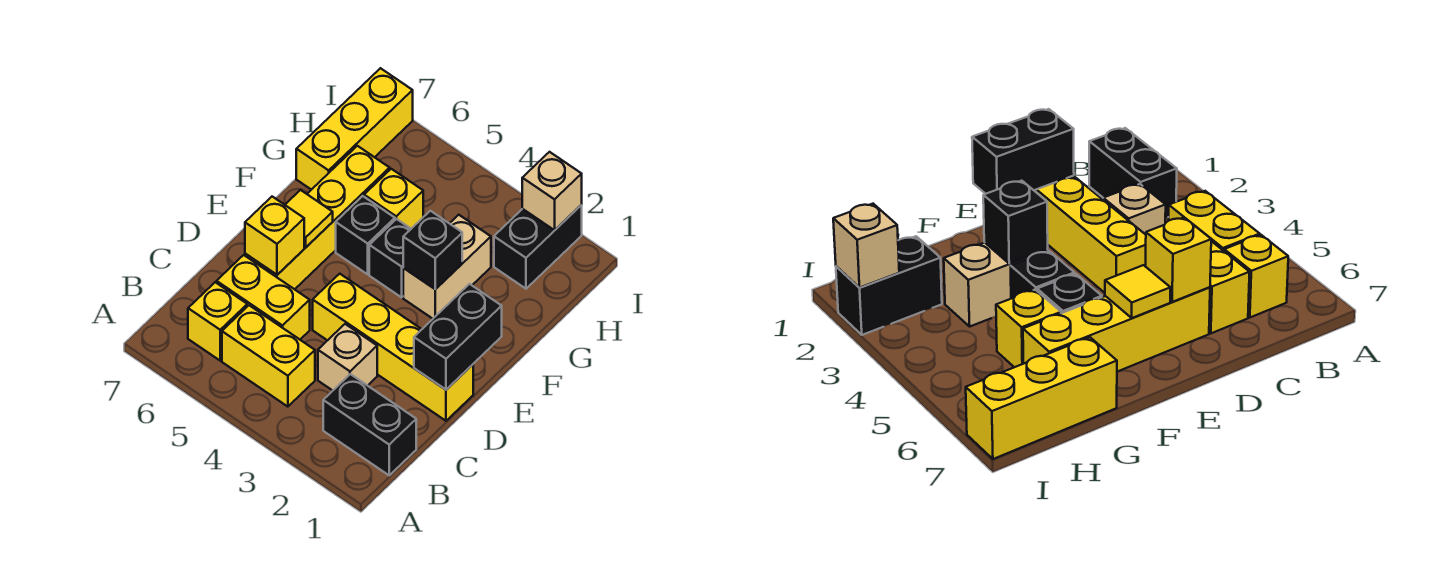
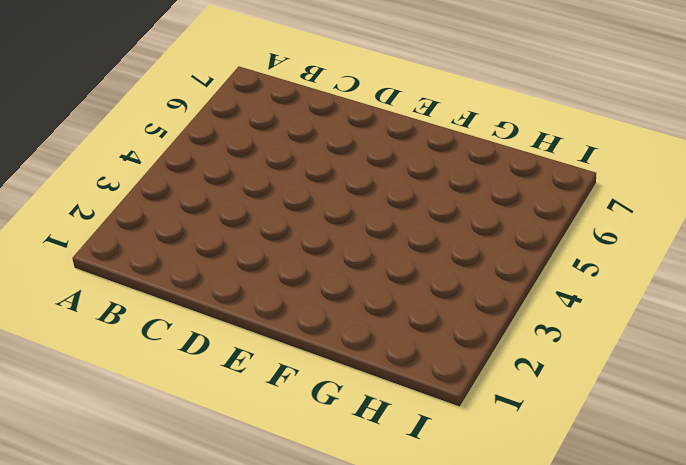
none -> black 1x2 brick [323,374,416,475]
none -> yellow 1x2 brick [222,305,315,407]
none -> yellow 1x1 brick [188,282,247,360]

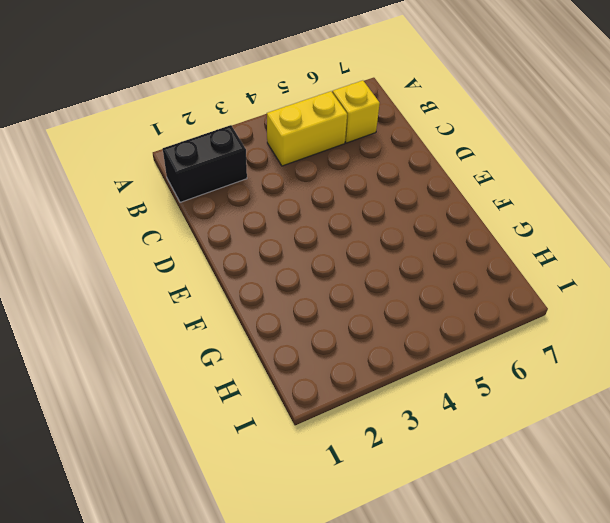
none -> tan 1x1 brick [318,324,377,391]
none -> yellow 1x2 brick [217,255,310,339]
none -> yellow 1x4 brick [313,274,473,421]

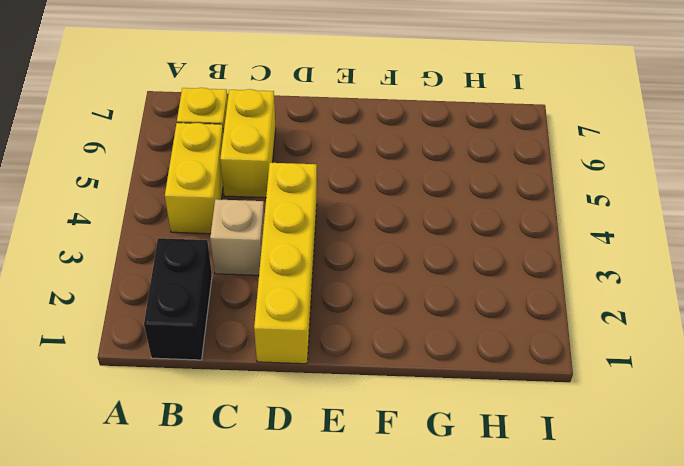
none -> yellow 1x4 brick [245,146,390,289]
none -> tan 1x2 brick [403,215,491,319]
none -> black 1x1 brick [369,219,411,297]

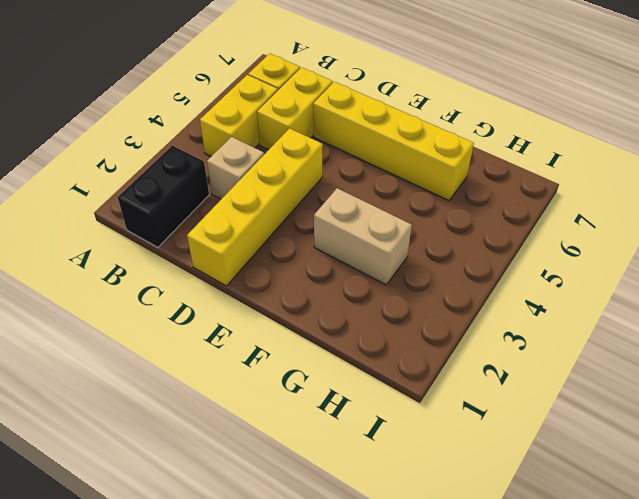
none -> black 1x1 brick [369,219,411,297]
none -> black 1x1 brick [336,196,395,274]
none -> yellow 1x1 brick [364,169,423,229]

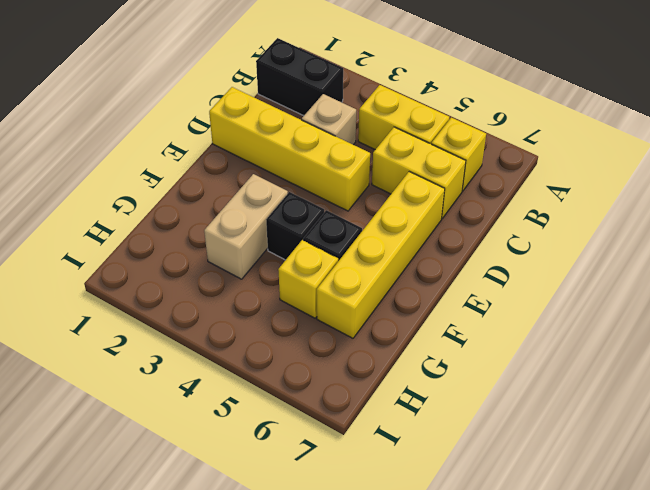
none -> yellow 1x3 brick [296,68,413,190]
none -> black 1x2 brick [494,205,582,289]
none -> black 1x2 brick [414,284,502,390]

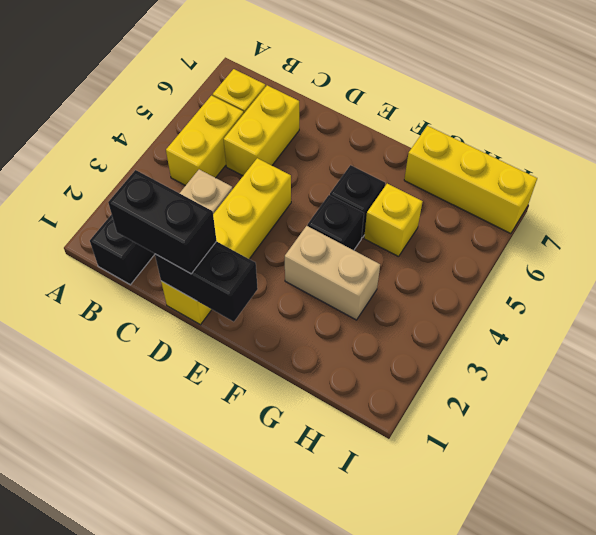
black 1x2 brick [108,170,217,274] -> black 1x2 brick moved to [494,205,582,289]
none -> yellow 1x4 brick [245,146,390,289]
none -> yellow 1x1 brick [245,197,304,275]
none -> yellow 1x1 tile [285,190,333,247]

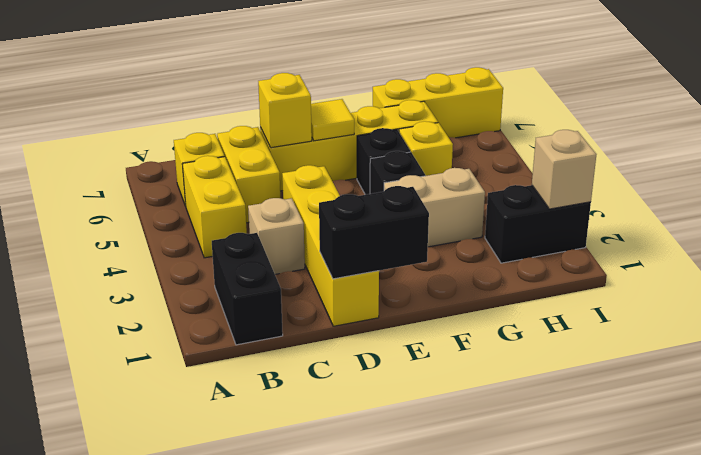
none -> black 1x1 brick [403,211,462,289]

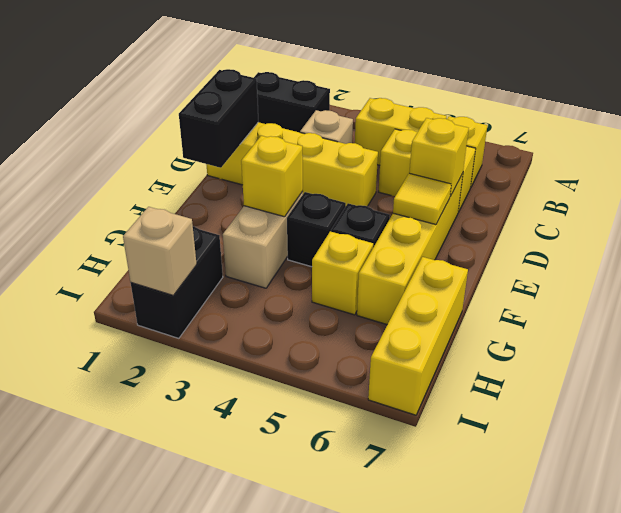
yellow 1x1 brick [241,136,303,217] -> black 1x1 brick [403,211,462,289]

